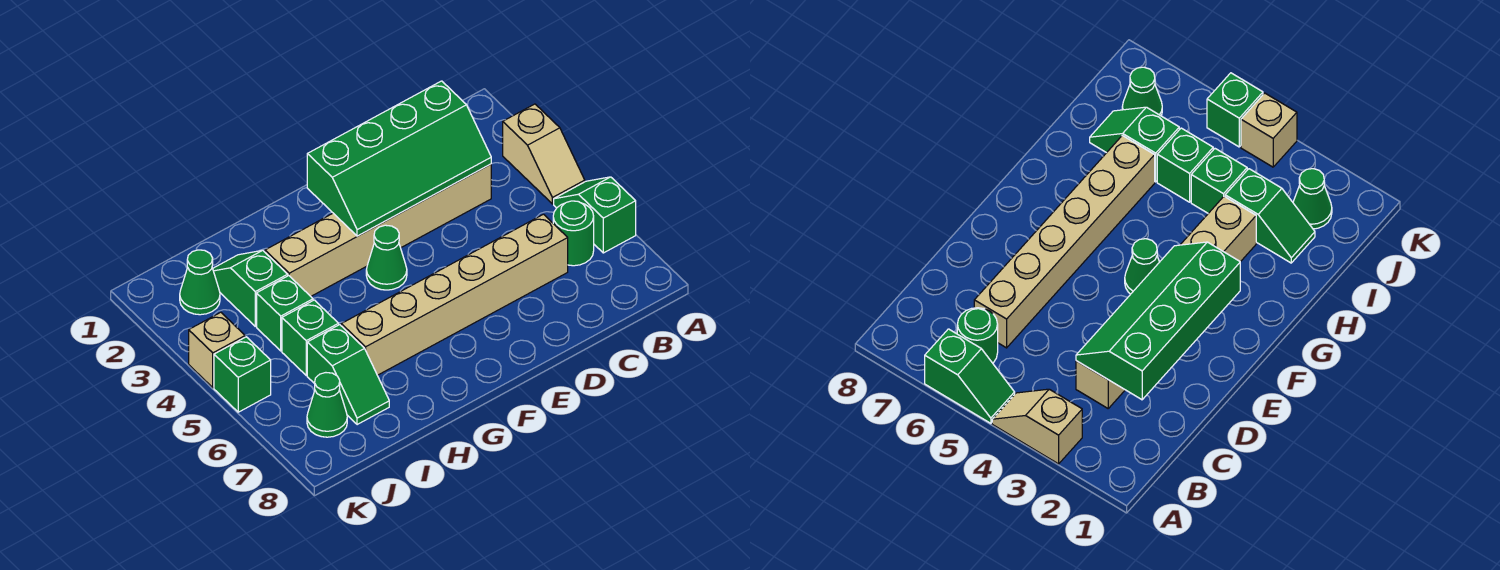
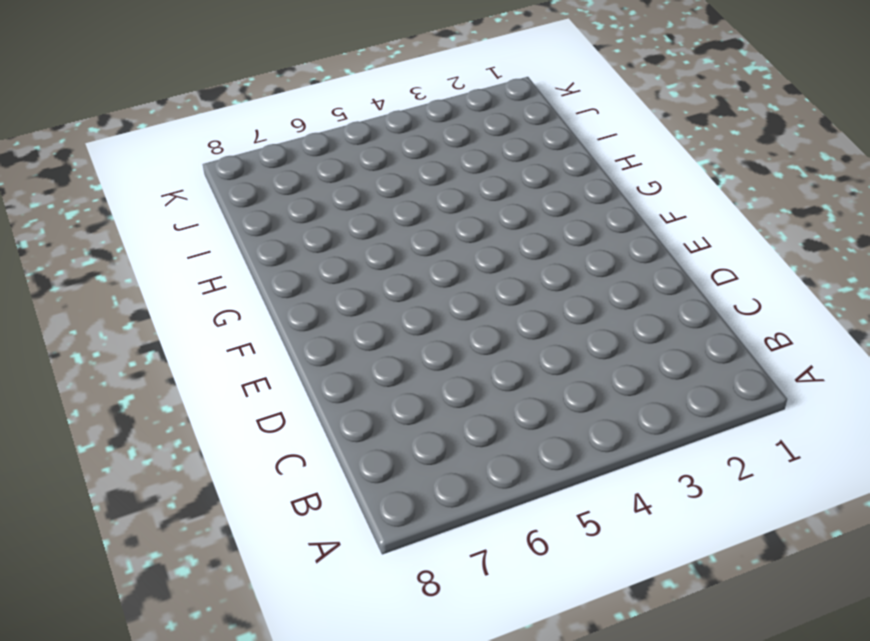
none -> tan 1x2 slope [503,104,585,204]
none -> green 1x2 slope [554,177,636,253]
none -> green 1x1 round brick [553,201,594,266]

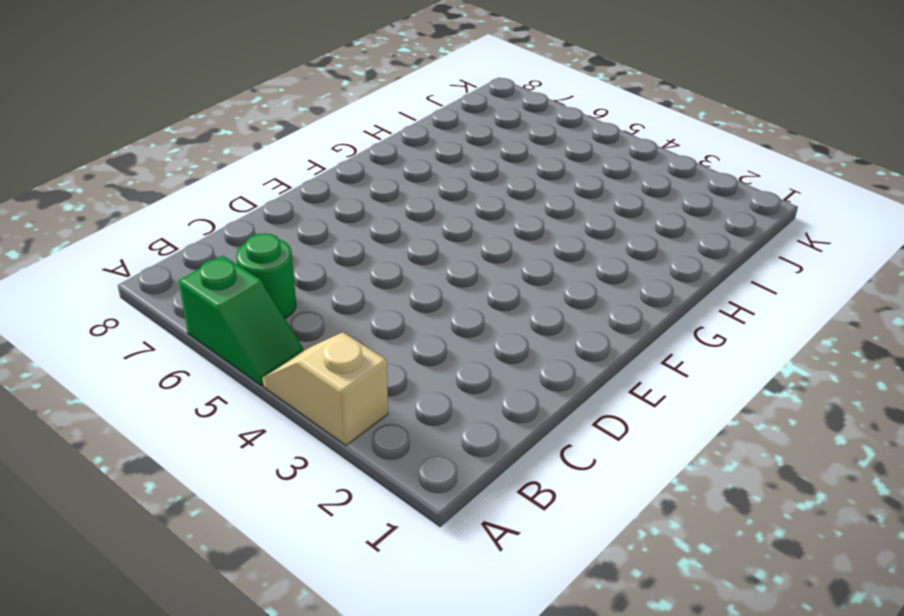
none -> tan 1x6 brick [265,164,491,296]
none -> tan 1x6 brick [341,214,568,375]
none -> green 1x1 cone [366,225,407,290]

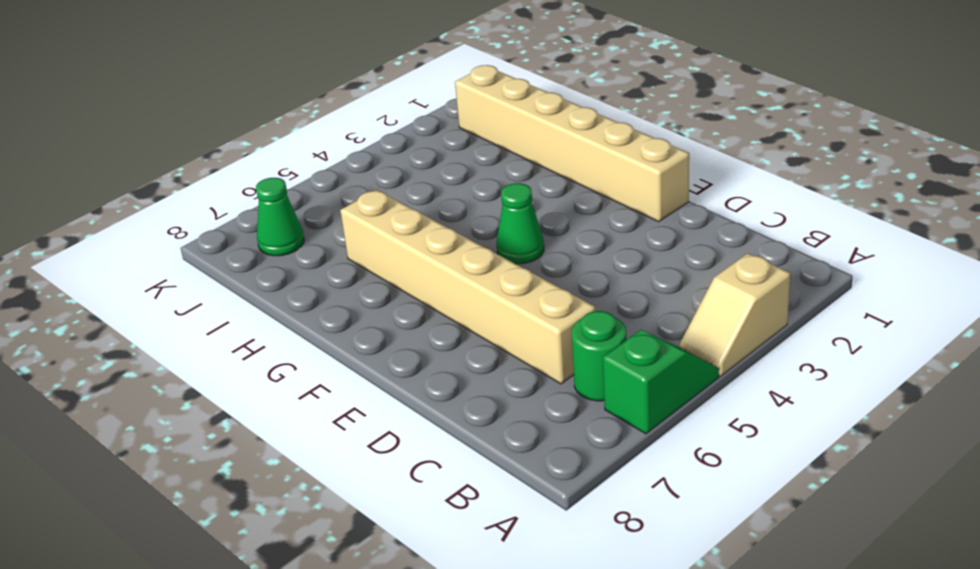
tan 1x6 brick [455,65,689,222] -> tan 1x6 brick moved to [265,164,491,296]
none -> green 1x2 slope [213,250,288,326]
none -> green 1x1 brick [257,276,313,351]
none -> green 1x1 brick [282,300,339,375]

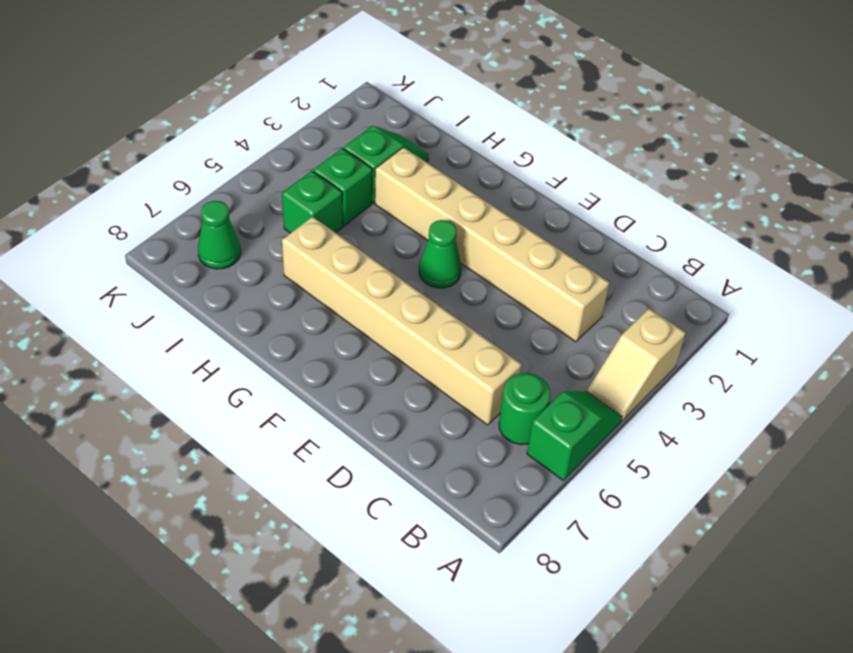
none -> green 1x2 slope [307,325,389,425]
none -> green 1x1 cone [180,250,220,315]
none -> tan 1x1 brick [189,312,245,388]

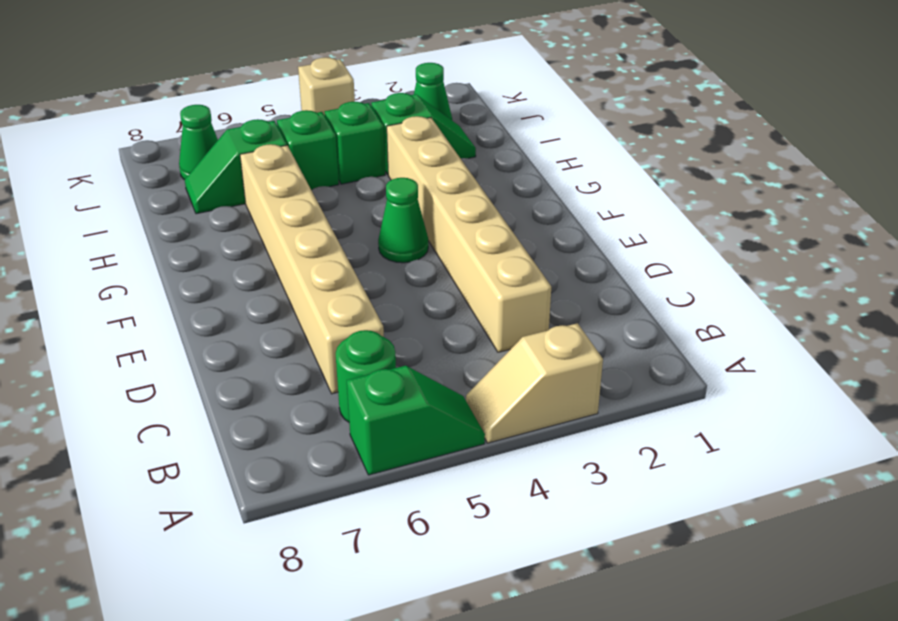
none -> green 1x1 brick [214,337,271,412]
none -> green 2x4 slope [307,81,491,236]

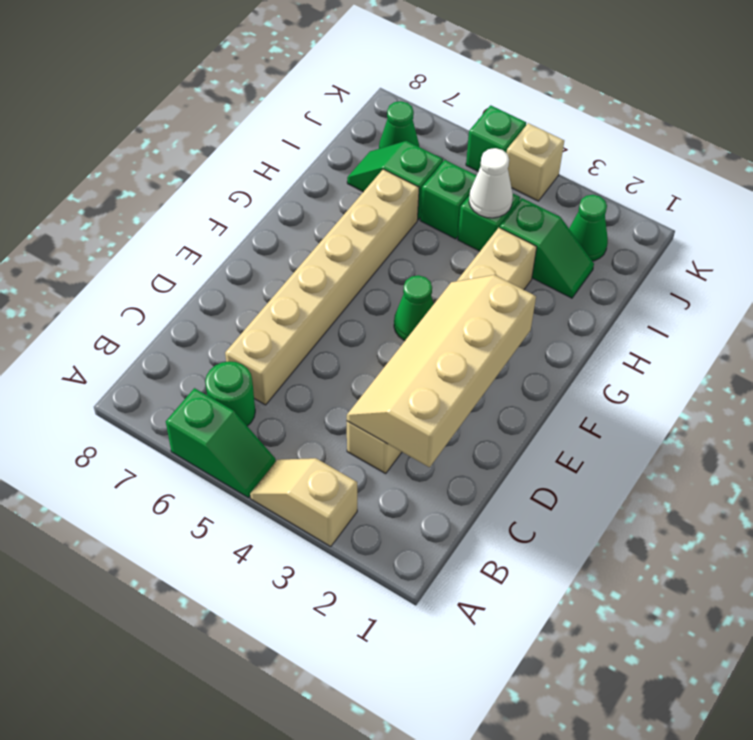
tan 2x4 slope [347,275,536,467] -> green 2x4 slope [307,81,491,236]
white 1x1 cone [469,148,513,218] -> none

